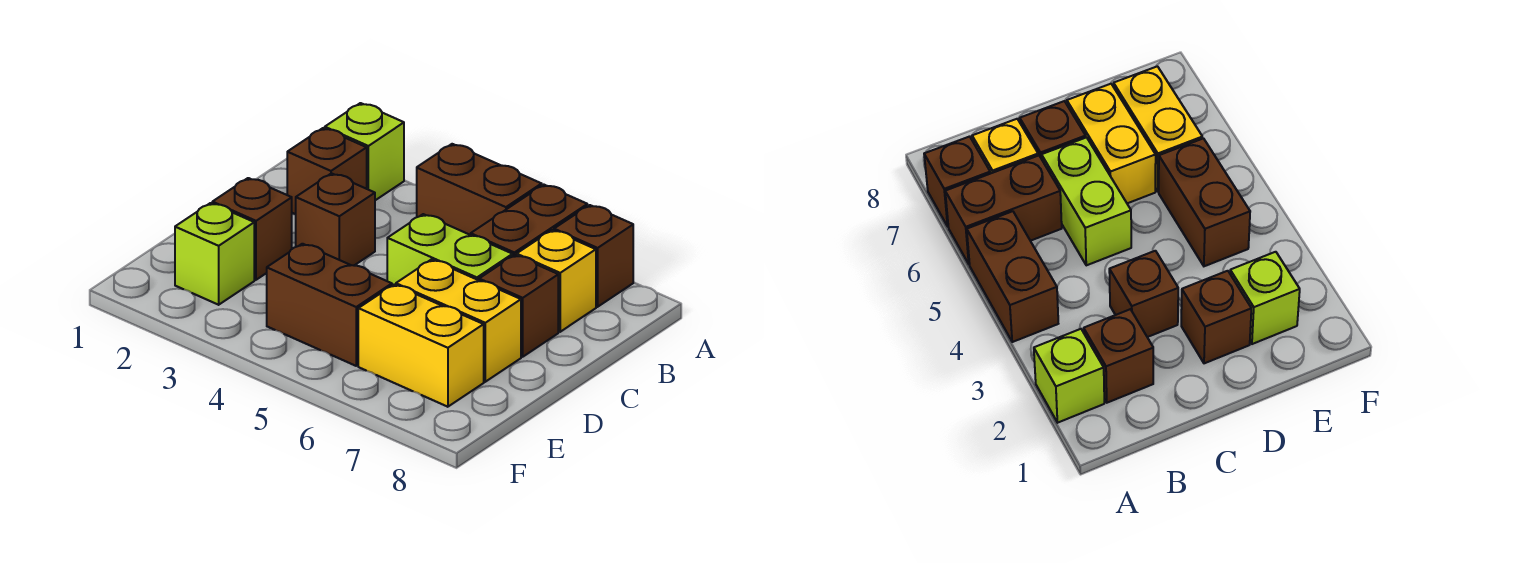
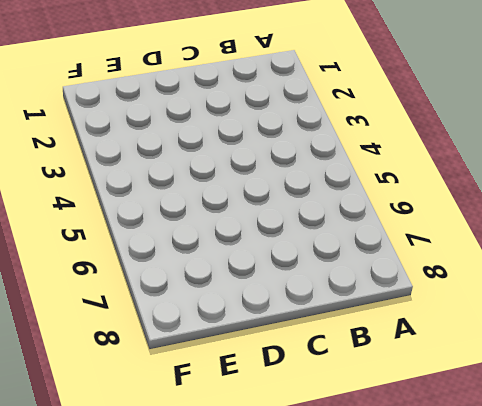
none -> lime 1x1 brick [325,103,404,200]
none -> brown 1x2 brick [417,144,542,235]
none -> brown 1x2 brick [471,185,587,256]

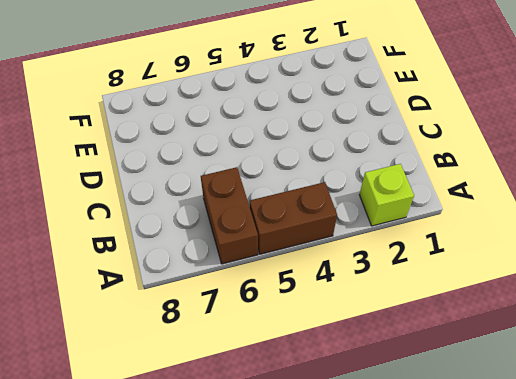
none -> brown 1x1 brick [554,205,633,307]
none -> brown 1x1 brick [287,128,367,214]
none -> yellow 1x1 brick [517,230,596,332]

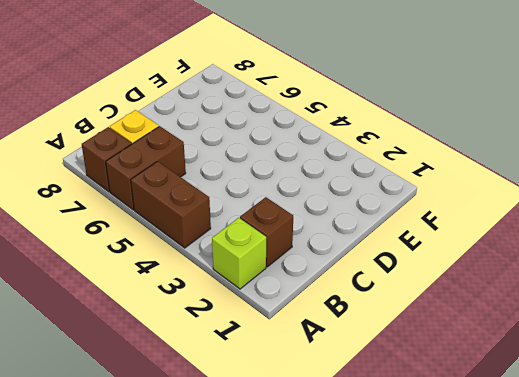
none -> brown 1x1 brick [296,173,375,265]
none -> lime 1x2 brick [387,214,513,285]
none -> brown 1x1 brick [479,255,558,357]

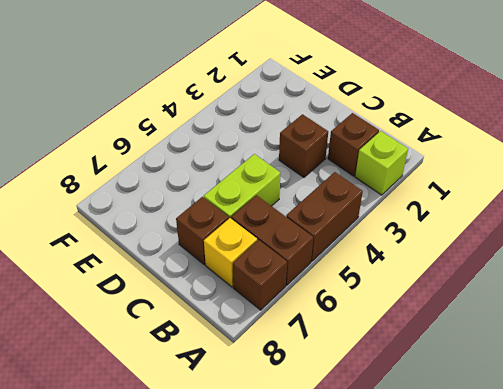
none -> brown 1x1 brick [212,178,292,280]
none -> yellow 1x2 brick [396,260,521,382]
none -> lime 1x1 brick [175,203,254,305]

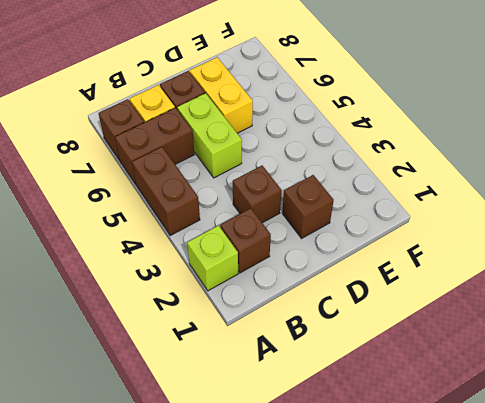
none -> lime 1x1 brick [175,203,254,305]
none -> brown 1x2 brick [267,244,392,366]
none -> yellow 1x2 brick [358,285,484,407]

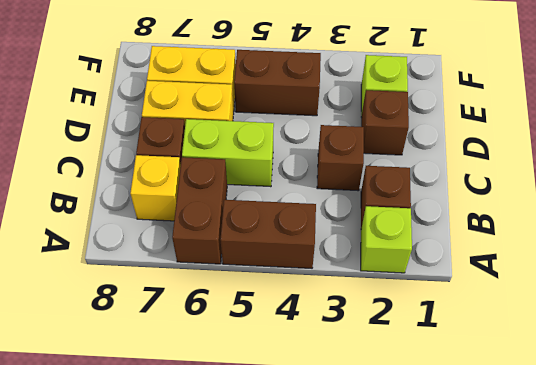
none -> brown 1x1 brick [554,205,633,307]

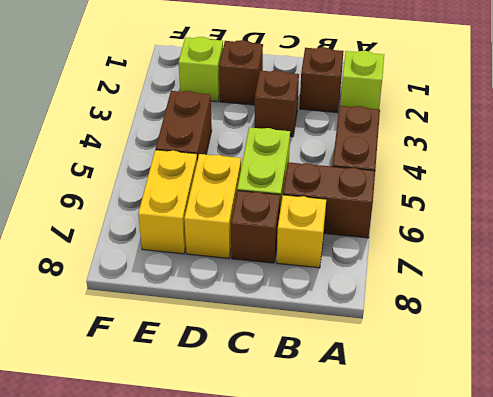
none -> brown 1x1 brick [554,205,633,307]

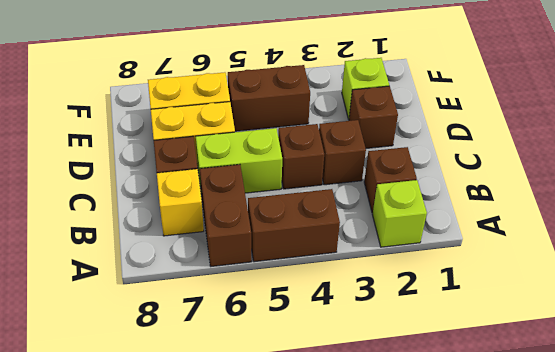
brown 1x1 brick [278,124,324,189] -> brown 1x1 brick moved to [554,205,633,307]

